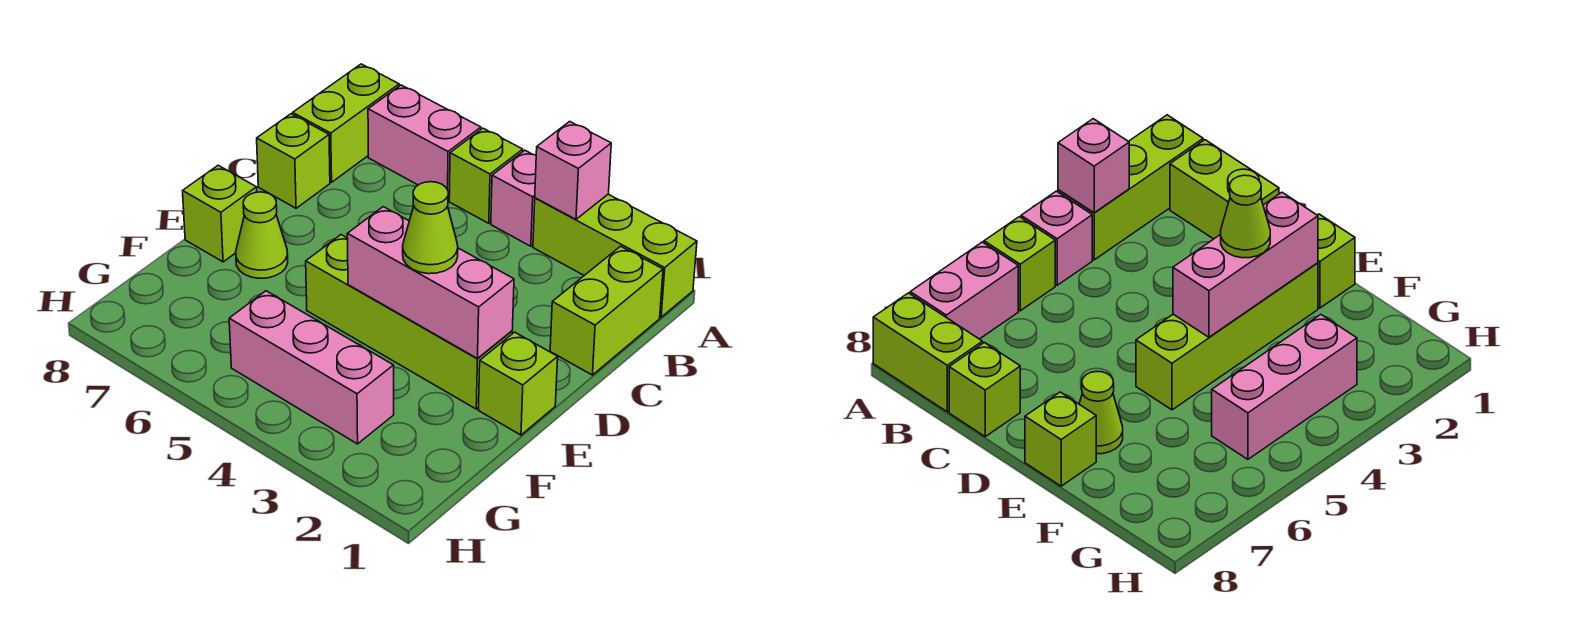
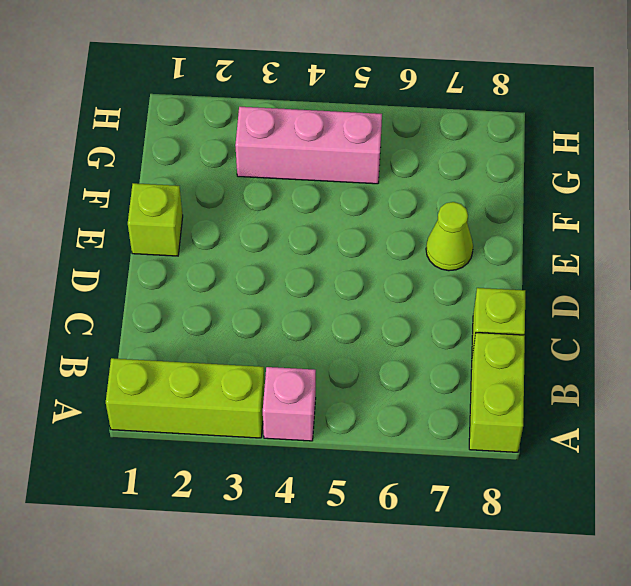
none -> lime 1x1 brick [449,128,523,223]
none -> pink 1x2 brick [368,85,481,200]
none -> lime 1x2 brick [550,246,663,375]

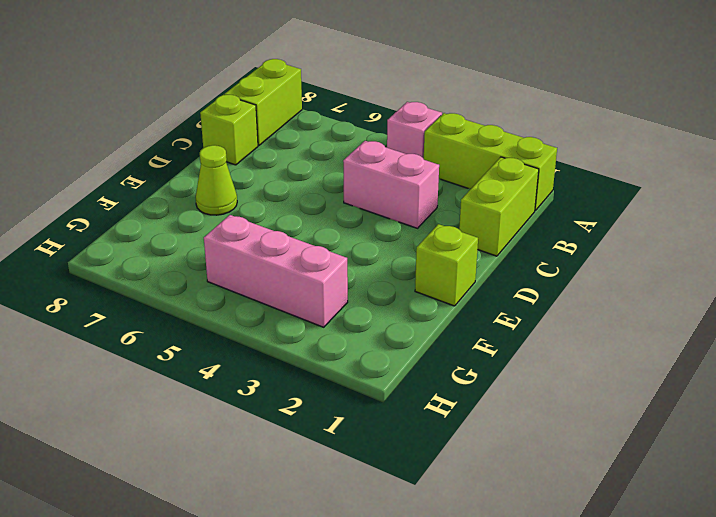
pink 1x2 brick [343,141,439,228] -> pink 1x2 brick moved to [368,85,481,200]
none -> lime 1x1 brick [449,128,523,223]
none -> lime 1x4 brick [306,235,512,409]
none -> lime 1x1 brick [183,165,257,262]

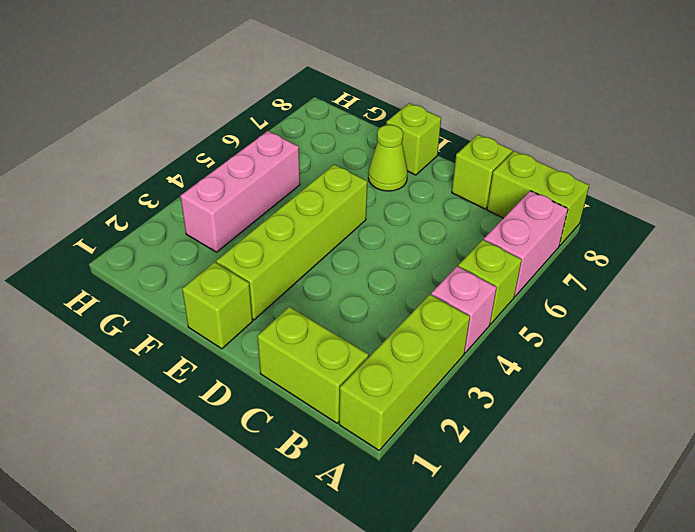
none -> pink 1x1 brick [535,121,611,219]
none -> pink 1x3 brick [347,207,514,358]
none -> lime 1x1 cone [403,182,458,274]

